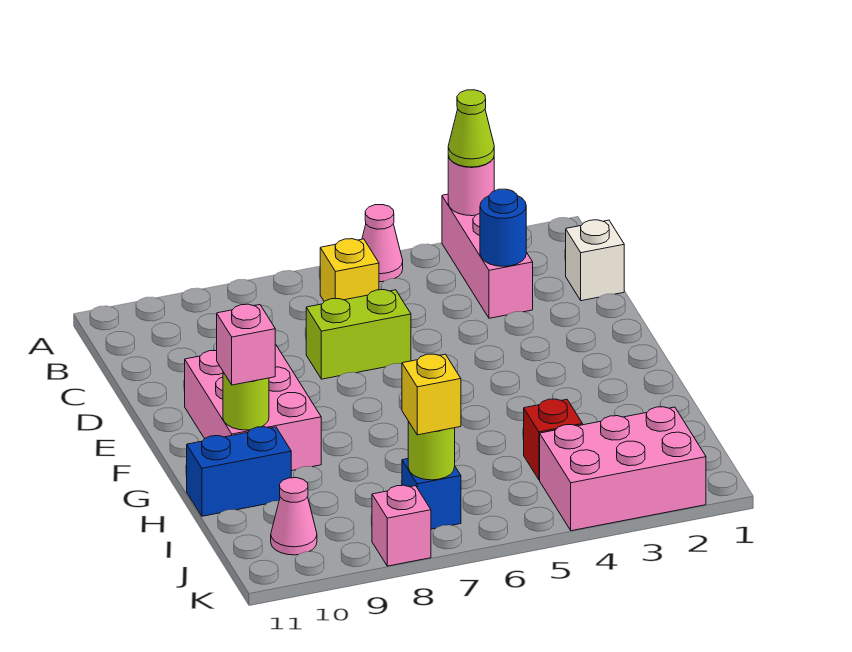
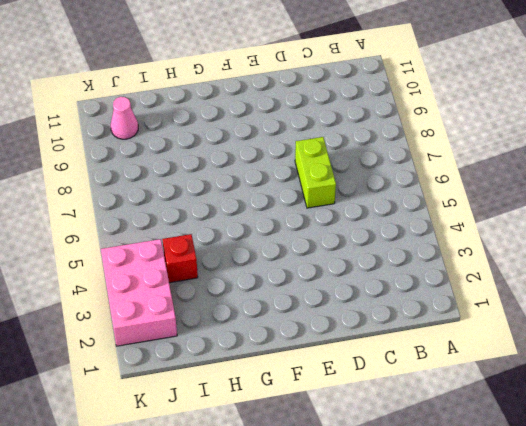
none -> pink 1x3 brick [442,194,533,318]
none -> pink 1x1 cone [362,205,403,282]
none -> yellow 1x1 brick [320,239,379,301]

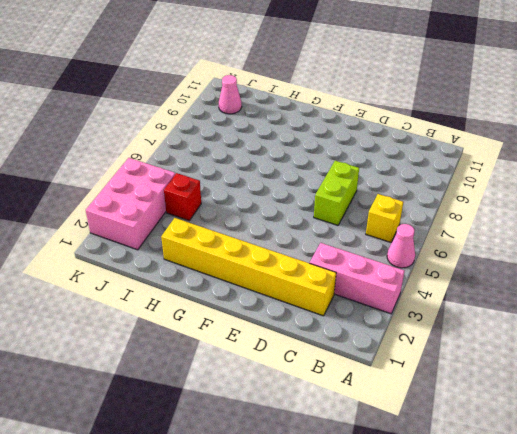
yellow 1x6 brick [161,218,336,316] -> none
none -> white 1x1 brick [566,220,624,301]
none -> pink 2x3 brick [185,344,321,471]
none -> blue 1x2 brick [187,427,291,516]

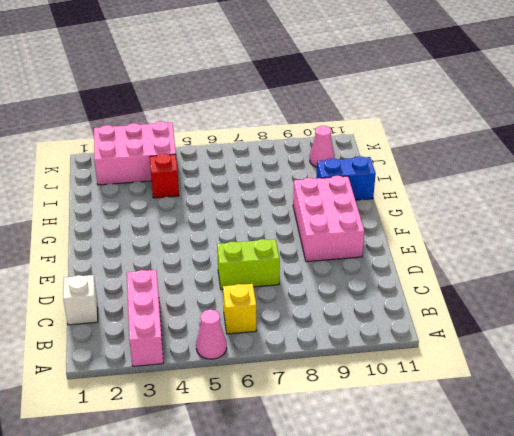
none -> blue 1x1 brick [402,459,461,529]
none -> pink 1x1 brick [372,485,431,566]
none -> pink 1x1 round brick [448,156,494,216]

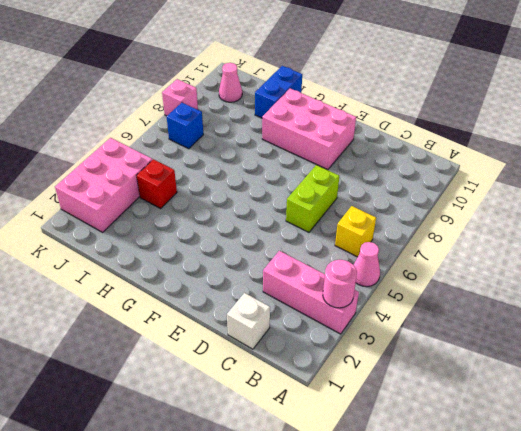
none -> blue 1x1 round brick [480,189,526,266]
none -> lime 1x1 round brick [223,372,269,430]
none -> lime 1x1 round brick [408,421,455,480]

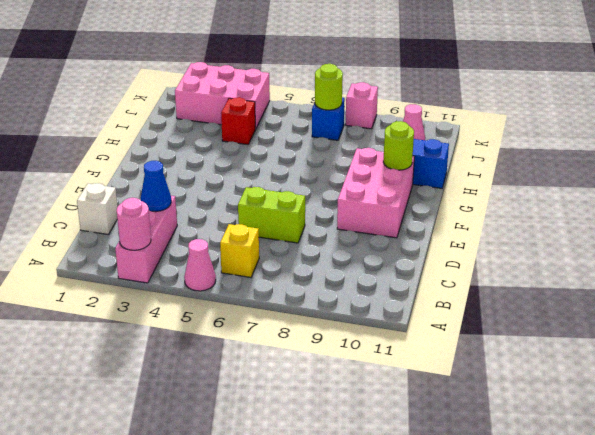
blue 1x1 cone [141,161,171,212] -> blue 1x1 round brick [480,189,526,266]
none -> lime 1x1 cone [448,90,494,167]
none -> pink 1x1 brick [217,304,275,385]
none -> yellow 1x1 brick [402,354,461,435]

